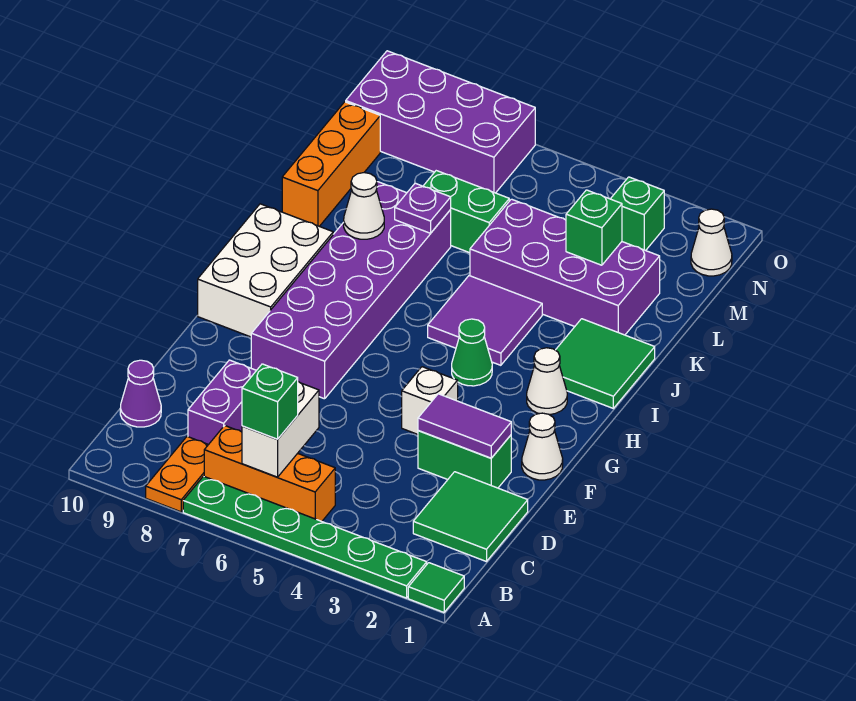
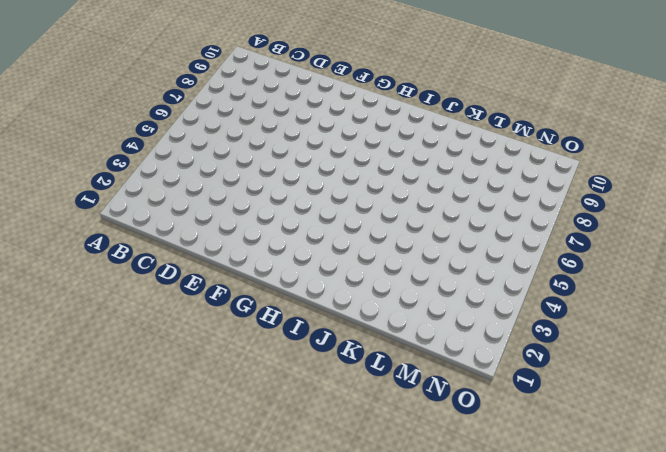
none -> green 1x1 tile [408,563,464,612]
none -> green 1x6 plate [183,476,427,598]
none -> orange 1x2 plate [146,437,208,512]

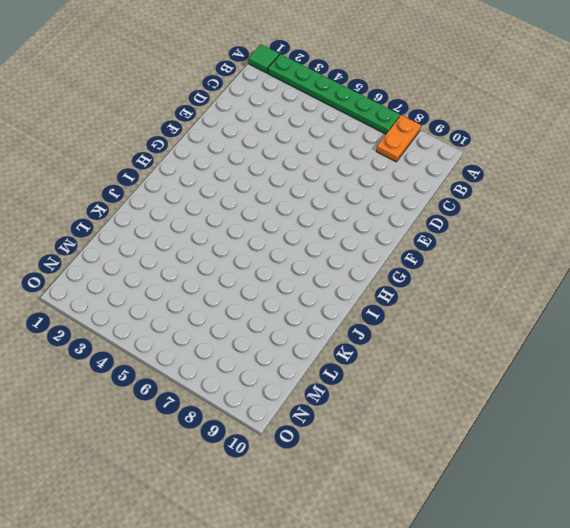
none -> orange 1x3 brick [204,426,335,521]
none -> green 2x2 tile [413,472,528,562]
none -> purple 1x2 brick [188,360,256,445]

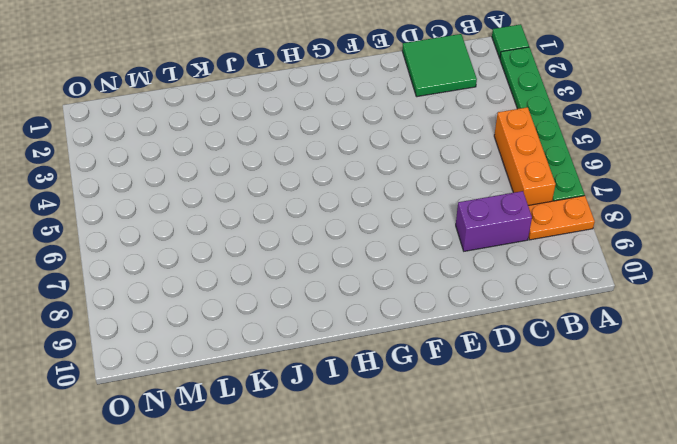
none -> purple 1x1 cone [120,360,161,427]
none -> green 1x2 brick [418,430,511,488]
none -> white 1x1 cone [522,413,563,480]

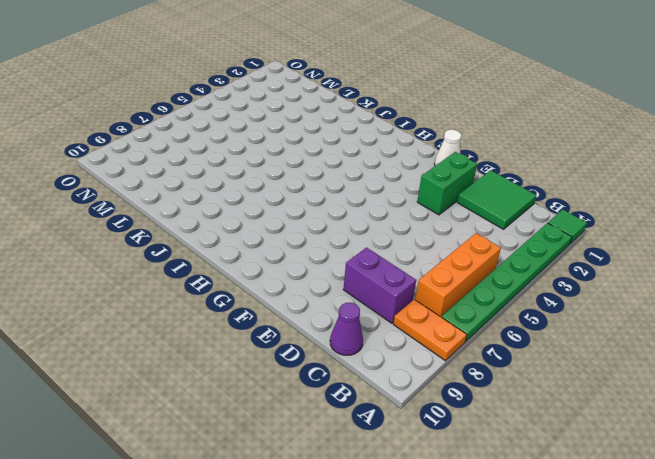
none -> white 1x1 brick [402,367,458,434]
none -> purple 2x6 brick [251,182,451,399]
none -> white 2x3 brick [198,204,333,337]

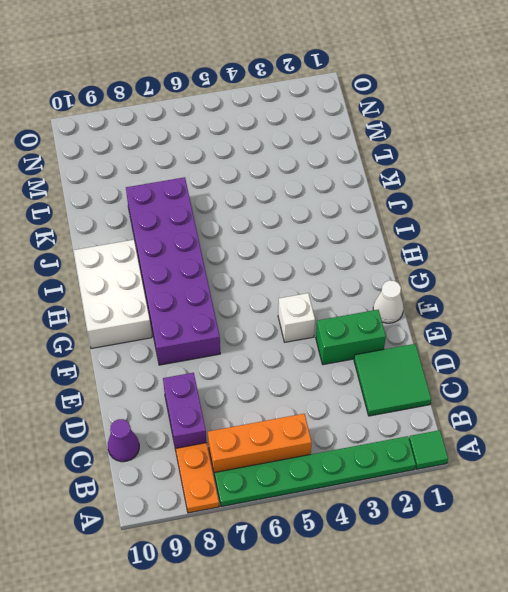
none -> white 1x1 cone [527,348,567,415]
none -> green 1x1 cone [452,319,492,386]
none -> green 2x2 tile [556,319,655,408]

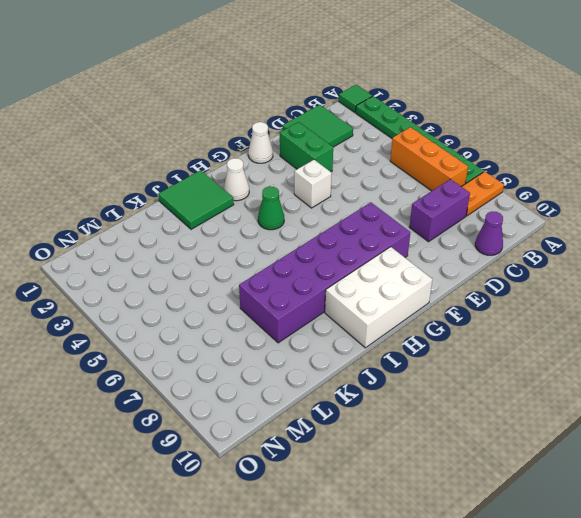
none -> purple 2x2 tile [428,276,542,365]
none -> purple 2x4 brick [470,199,660,335]
none -> orange 1x3 brick [282,102,380,226]

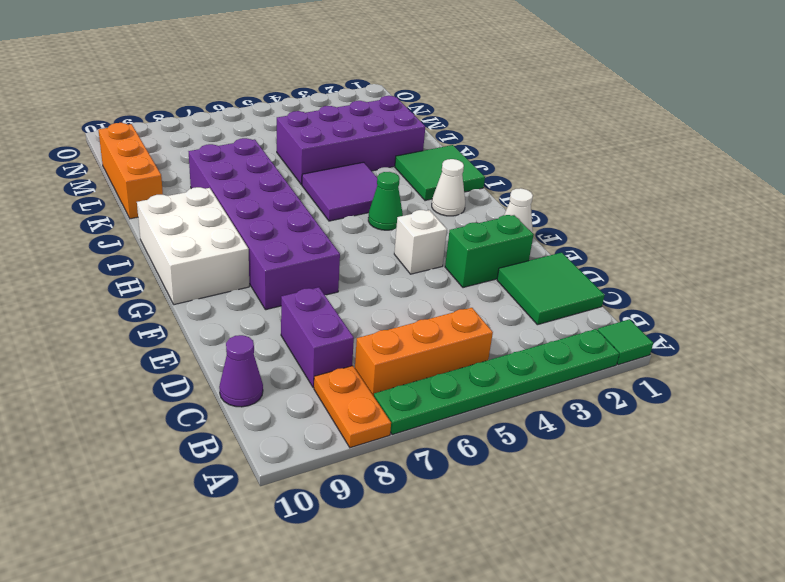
none -> green 1x2 brick [424,171,509,253]
none -> white 1x1 cone [691,209,732,276]
none -> green 1x1 brick [611,177,664,251]

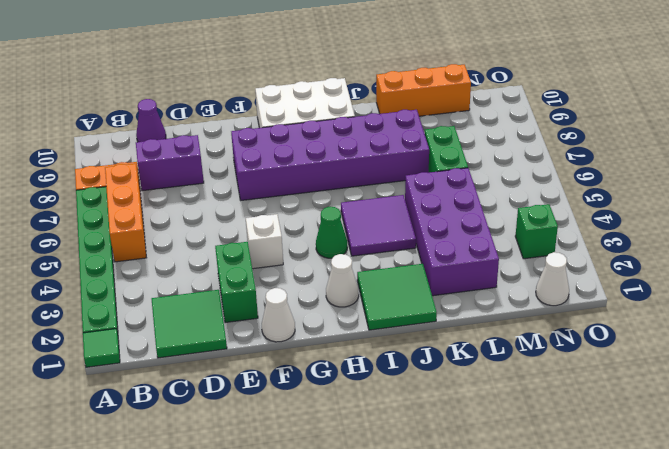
none -> purple 2x4 brick [346,51,535,193]
none -> white 1x2 brick [242,382,319,477]
none -> purple 1x2 tile [418,394,511,458]

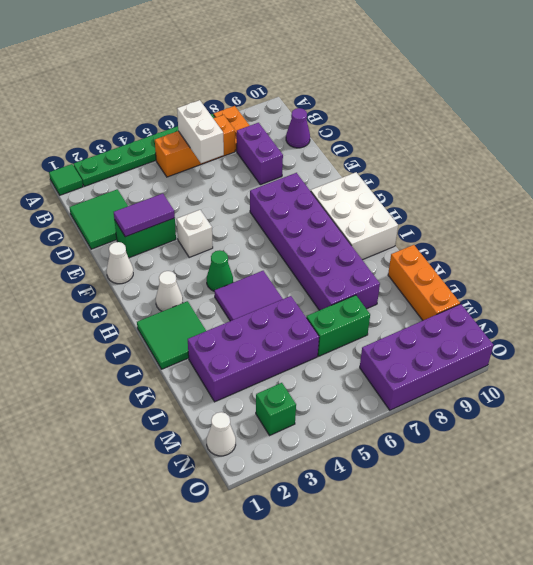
none -> white 1x1 cone [344,173,384,239]
none -> purple 1x1 plate [395,183,451,233]
none -> green 1x1 brick [566,190,622,265]

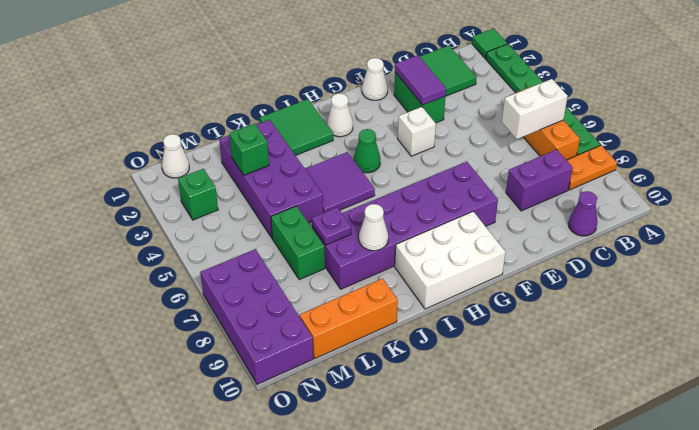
none -> green 1x1 brick [242,364,298,439]

